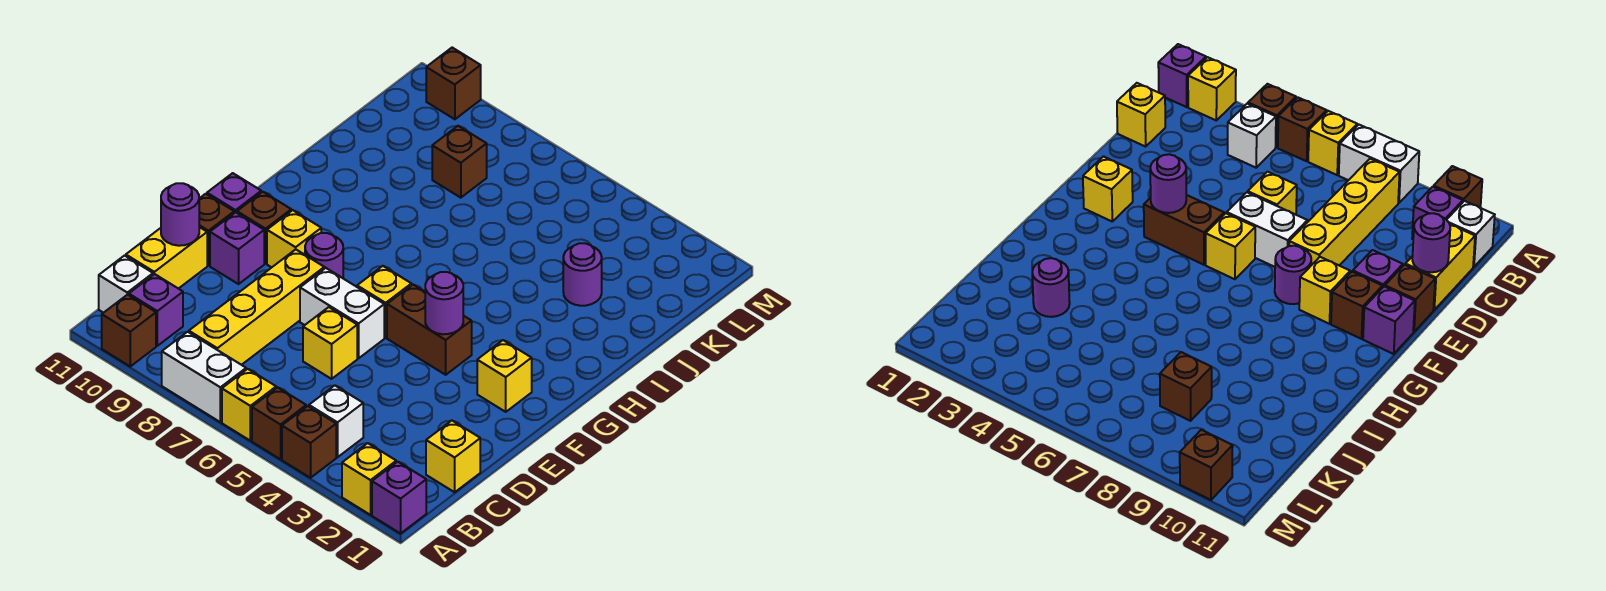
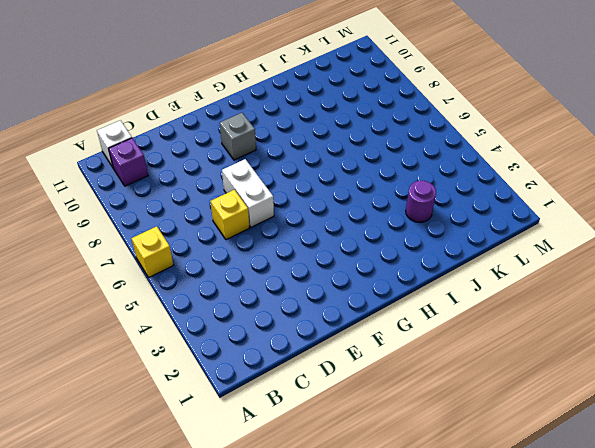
grey 1x1 brick [220,113,256,160] -> yellow 1x1 brick [267,210,321,267]
none -> purple 1x1 brick [372,462,426,533]
none -> yellow 1x1 brick [342,443,396,515]
none -> brown 1x1 brick [282,406,336,478]

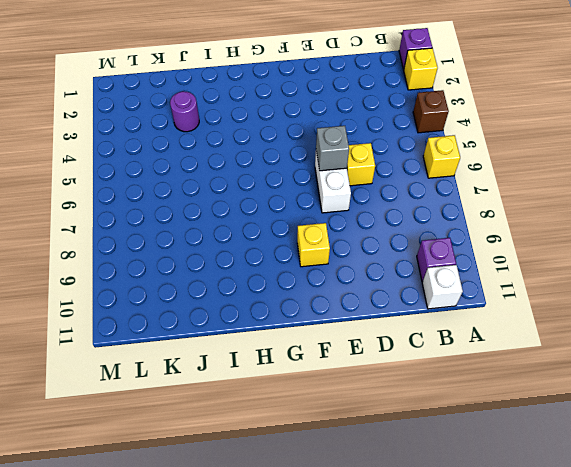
grey 1x1 brick [316,126,349,171] -> none
none -> brown 1x1 brick [252,387,307,459]
none -> white 1x2 brick [162,332,246,422]
none -> brown 1x1 brick [102,295,156,366]

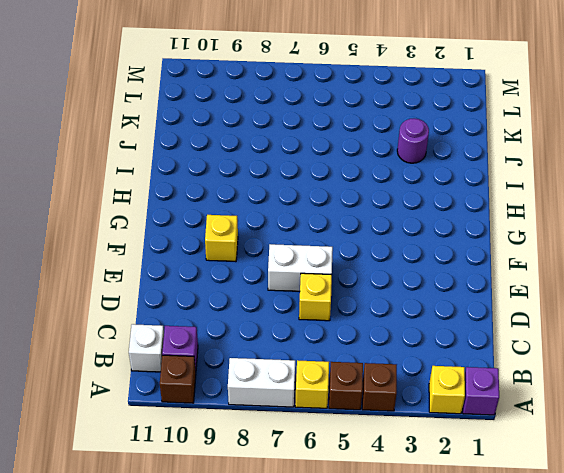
none -> white 1x1 brick [309,385,363,457]
none -> yellow 1x4 brick [189,249,324,365]
none -> yellow 1x1 brick [426,421,480,492]

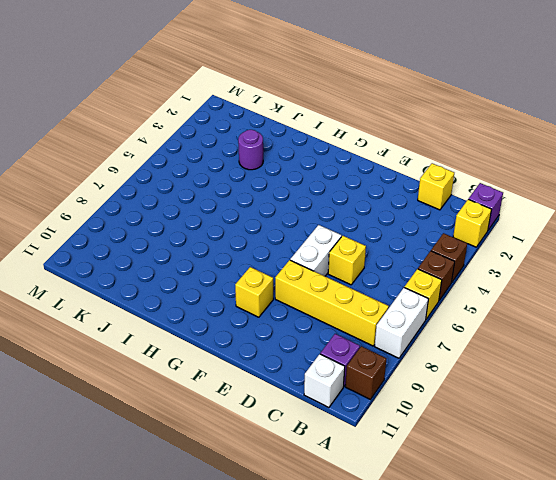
none -> white 1x1 brick [309,385,363,457]
none -> yellow 1x2 brick [126,227,207,289]
none -> purple 1x1 brick [210,212,264,284]

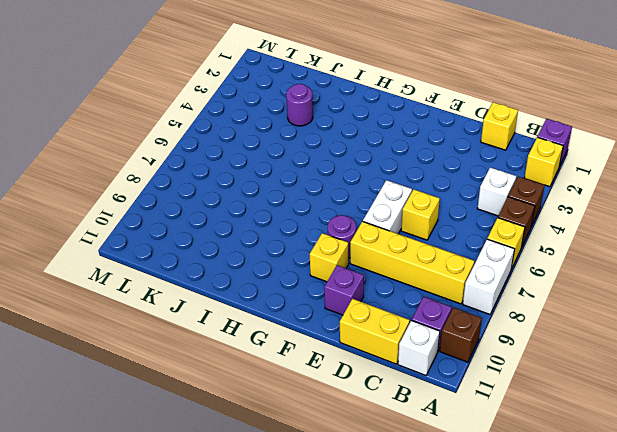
none -> brown 1x1 brick [199,194,234,266]
none -> yellow 1x1 brick [477,340,532,412]
none -> brown 1x2 brick [387,285,472,375]

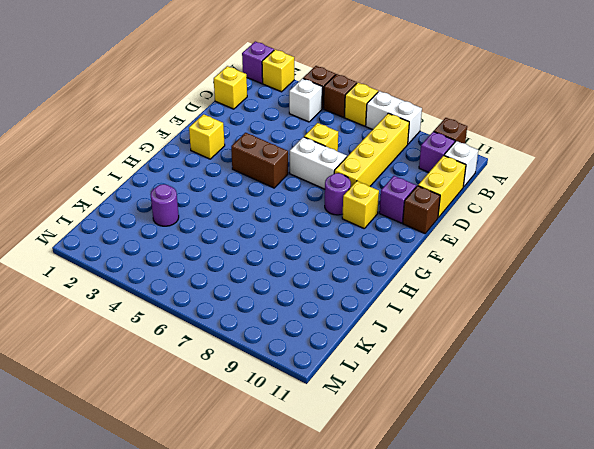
none -> yellow 1x1 brick [357,266,411,338]
none -> brown 1x1 brick [237,192,291,263]
none -> purple 1x1 brick [207,173,261,213]

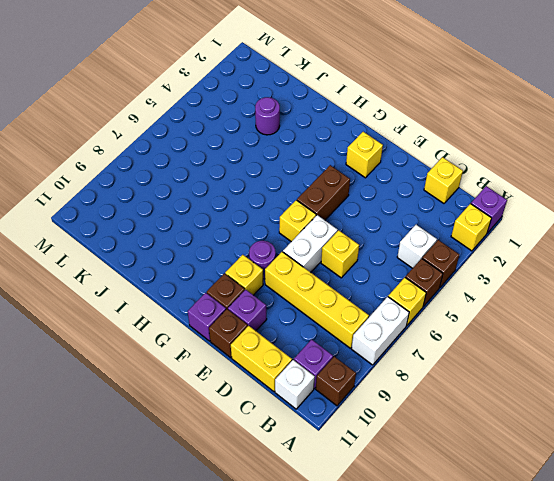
none -> brown 1x1 brick [432,126,487,198]
none -> brown 1x1 brick [426,48,481,119]
none -> purple 1x1 round brick [161,183,199,246]

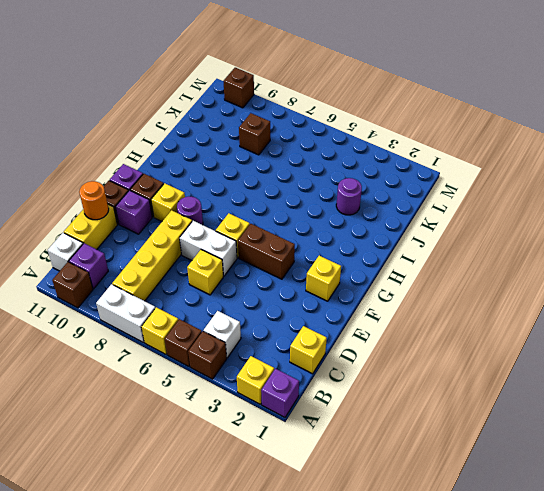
orange 1x1 round brick [79,181,109,220] -> purple 1x1 round brick [161,183,199,246]
none -> purple 1x1 round brick [425,272,463,334]

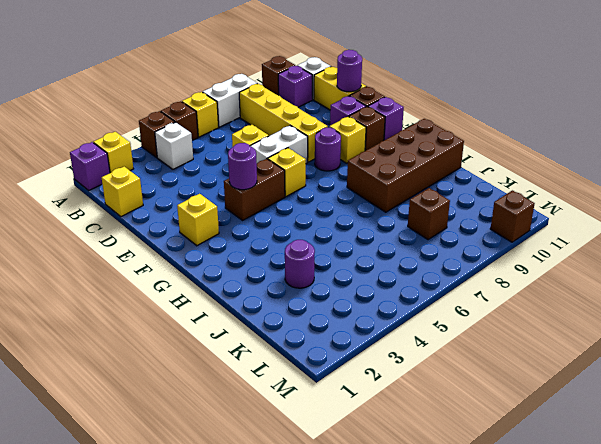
brown 2x4 brick [347,119,464,212] -> none

